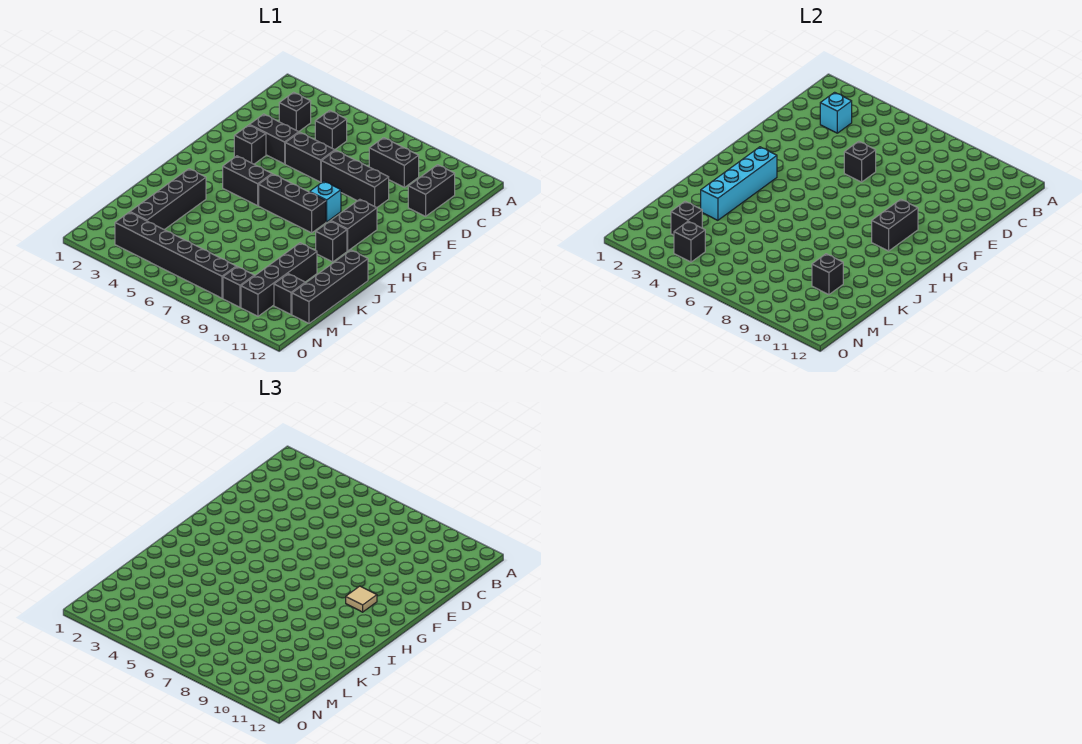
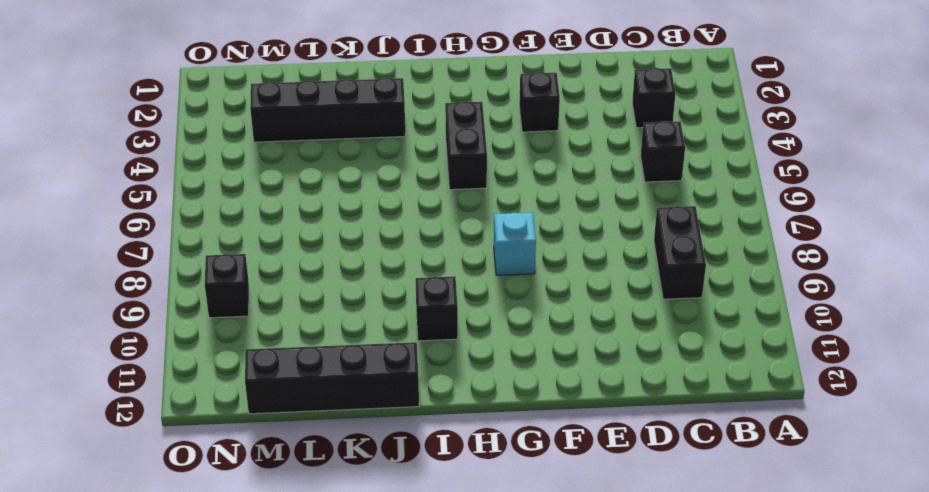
none -> black 1x2 brick [408,165,455,216]
none -> black 1x2 brick [250,114,299,164]
none -> black 1x2 brick [285,132,335,182]

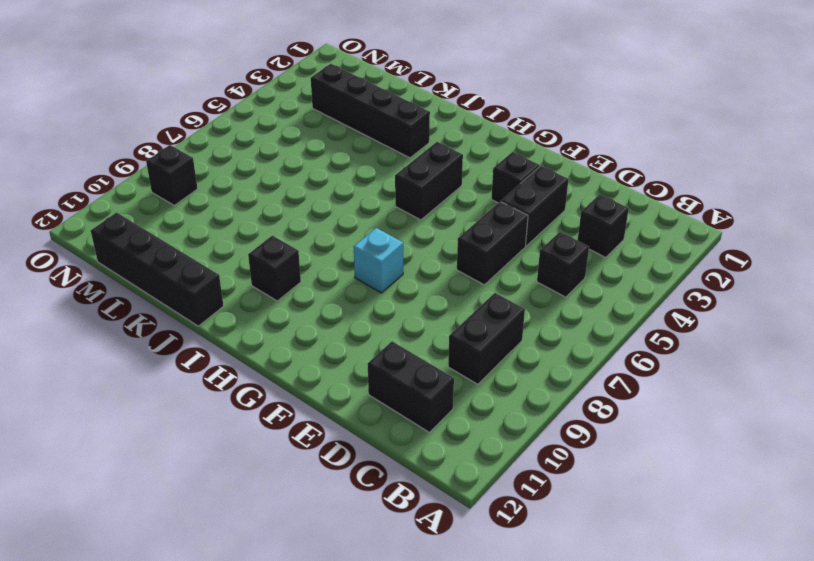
none -> black 1x3 brick [321,150,389,208]
none -> black 1x2 brick [331,199,377,251]
none -> black 1x3 brick [259,174,326,233]

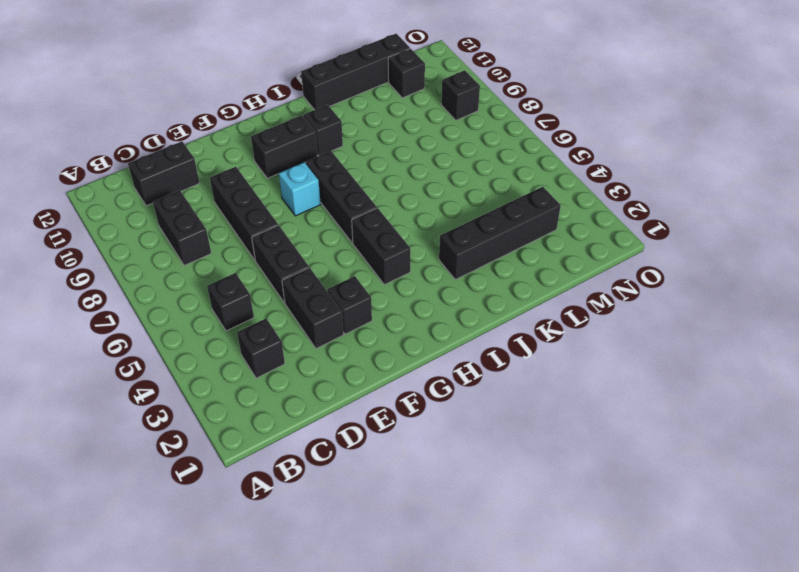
none -> black 1x4 brick [241,243,317,316]
none -> black 1x6 brick [115,212,236,298]
none -> cyan 1x1 brick [820,92,852,133]

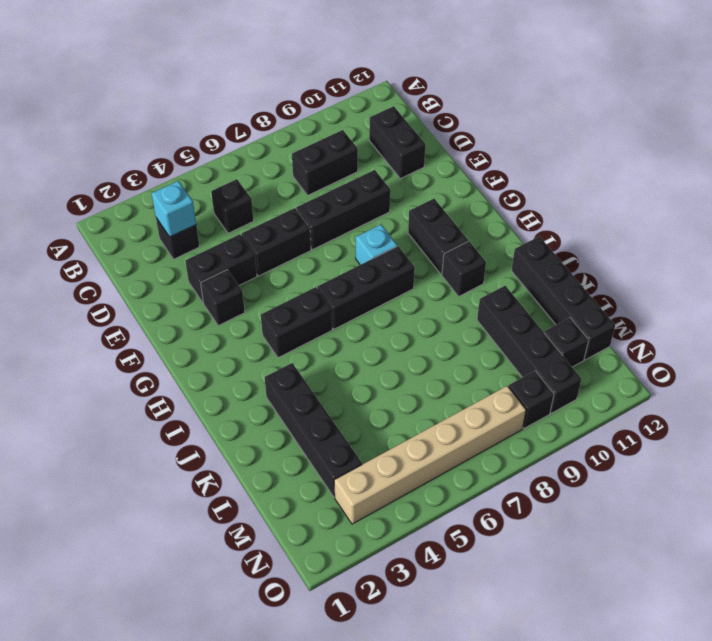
tan 1x6 brick [334,386,526,524] -> black 1x6 brick [115,212,236,298]
none -> black 1x1 brick [844,141,876,182]
none -> black 1x2 brick [872,199,918,251]
none -> cyan 1x4 brick [701,147,777,220]

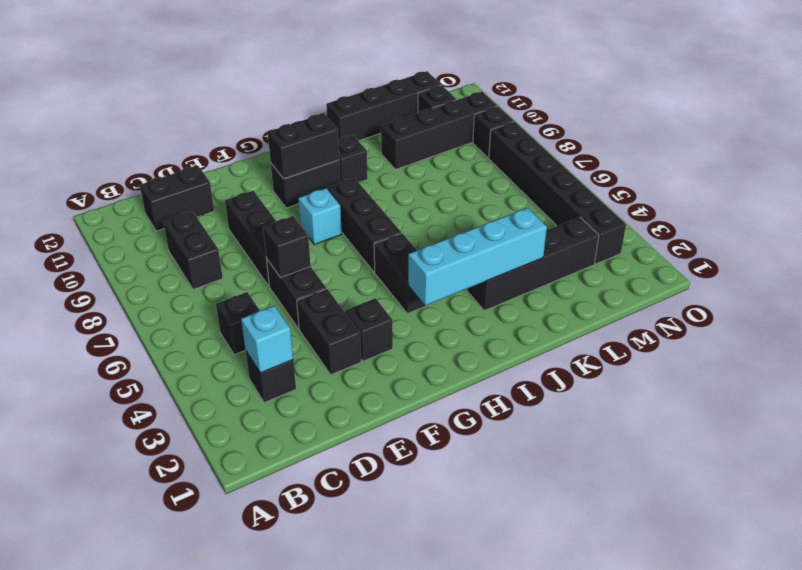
none -> black 1x1 brick [812,254,843,295]
none -> black 1x1 brick [671,201,702,235]
none -> black 1x1 brick [674,221,705,262]

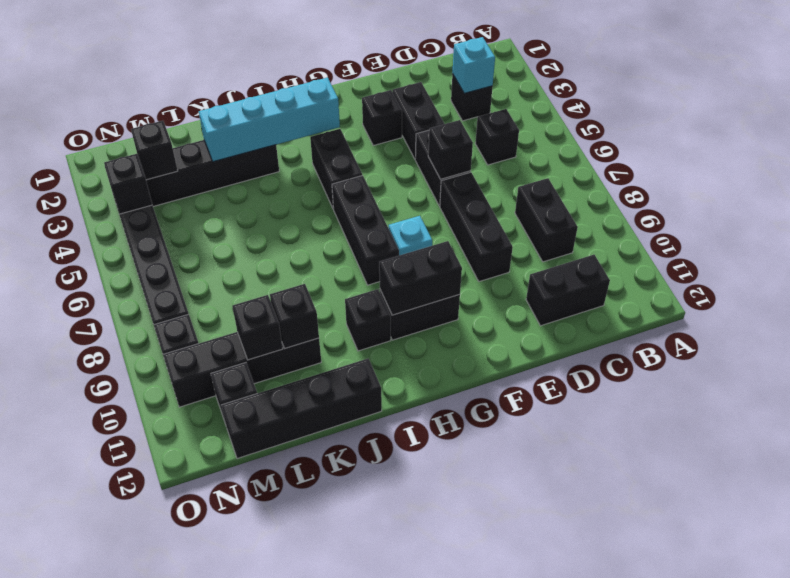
black 1x1 brick [270,284,319,349] -> none
none -> tan 1x1 tile [346,586,377,612]

